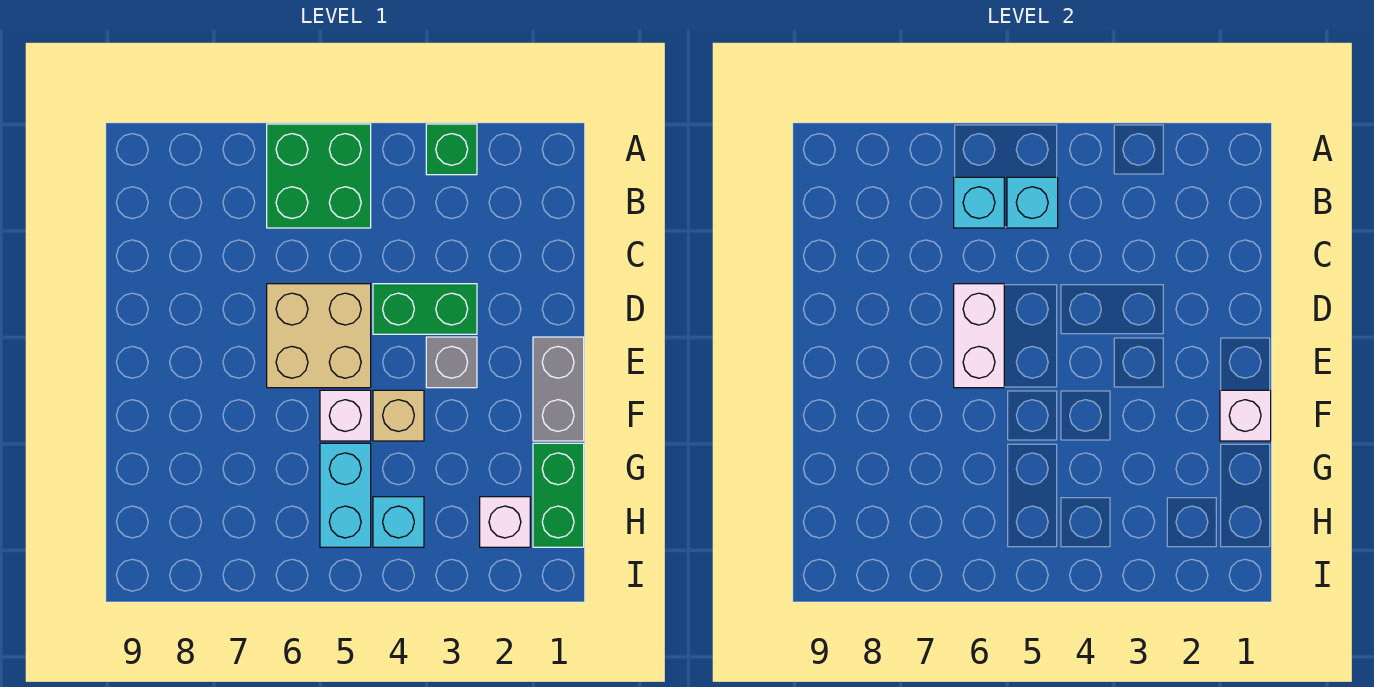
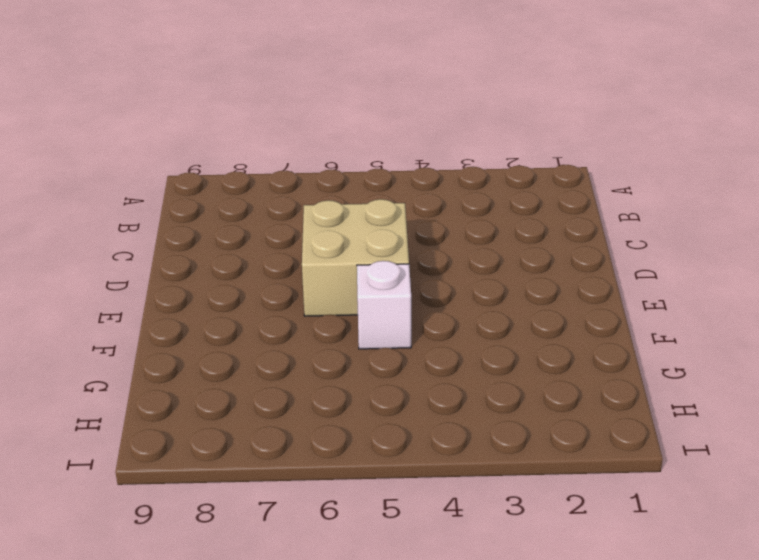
none -> green 1x1 brick [426,124,477,175]
none -> green 2x2 brick [267,124,371,228]
none -> green 1x2 brick [373,284,477,334]

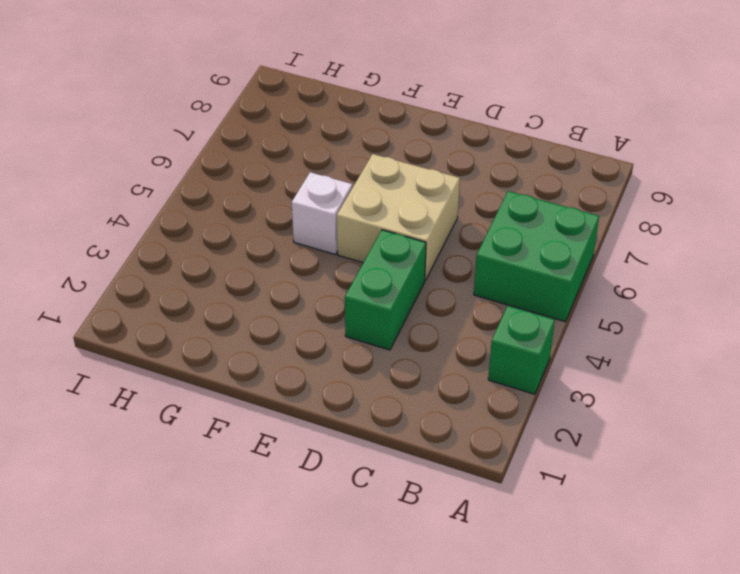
none -> grey 1x2 brick [533,337,584,441]
none -> grey 1x1 brick [426,337,477,388]
none -> tan 1x1 brick [373,390,424,441]

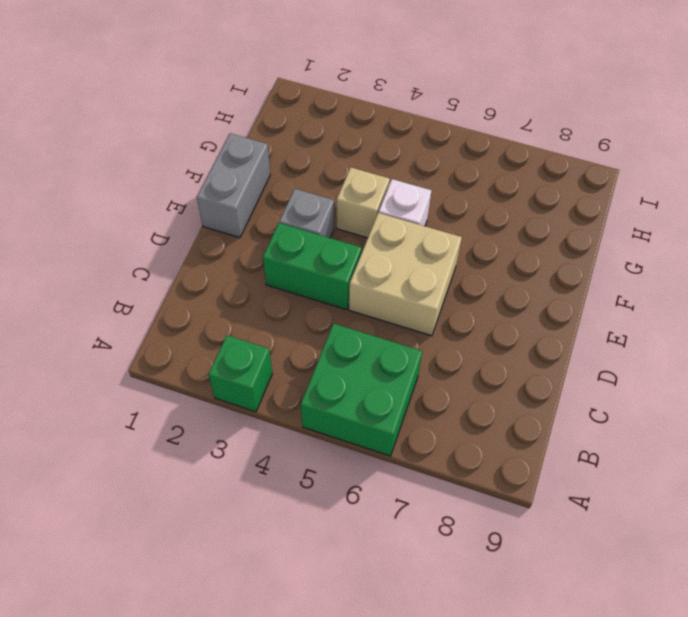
none -> green 1x2 brick [533,443,584,547]
none -> cyan 1x2 brick [320,443,371,547]
none -> white 1x1 brick [480,497,530,547]

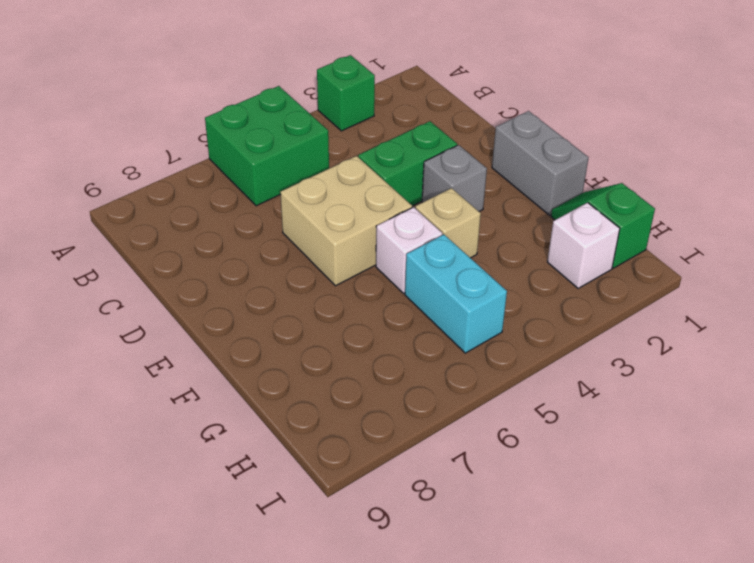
green 1x2 slope [551,183,655,268] -> green 1x2 brick [533,443,584,547]
none -> cyan 1x1 brick [373,497,424,547]
none -> cyan 1x1 brick [1007,177,1058,228]
none -> cyan 1x1 brick [954,177,1004,228]

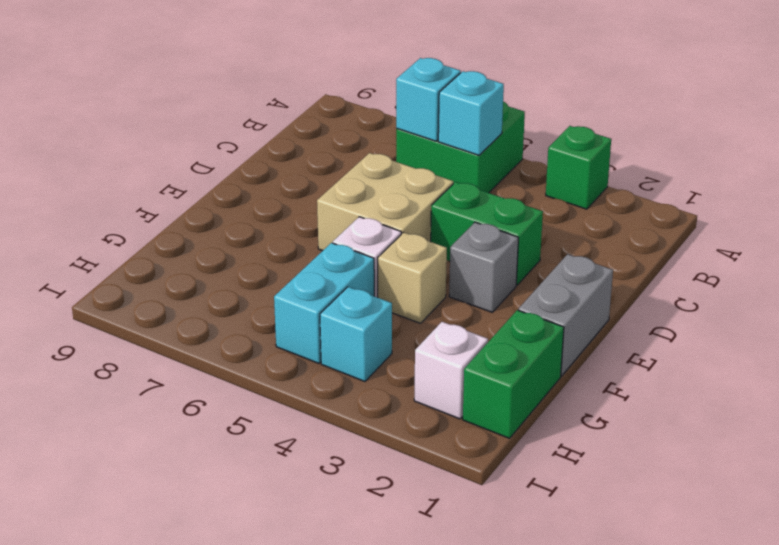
none -> white 1x2 brick [954,284,1004,388]
none -> white 1x1 brick [1220,390,1271,441]

